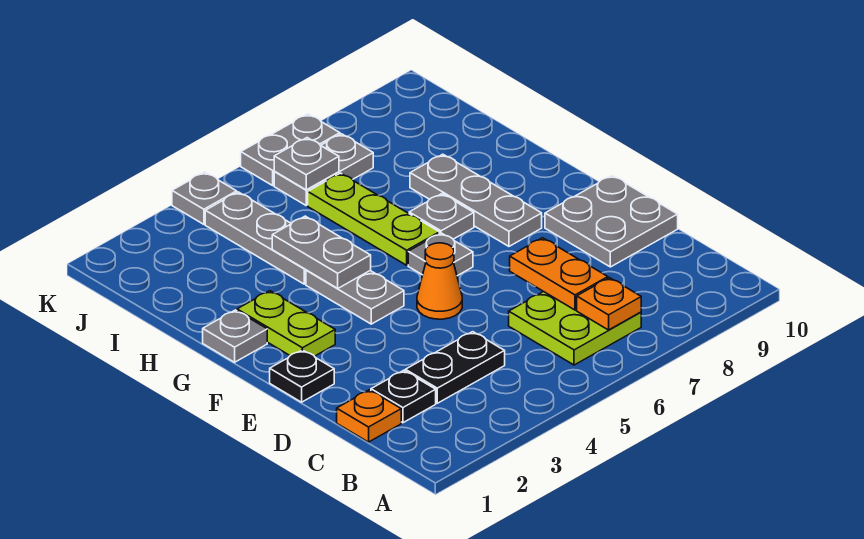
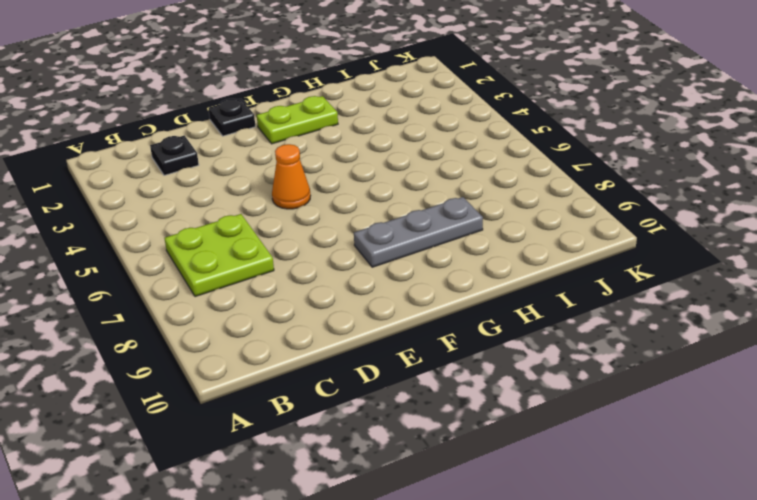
none -> orange 1x1 plate [337,390,401,442]
none -> black 1x2 plate [405,332,505,403]
none -> grey 2x2 plate [545,175,678,267]

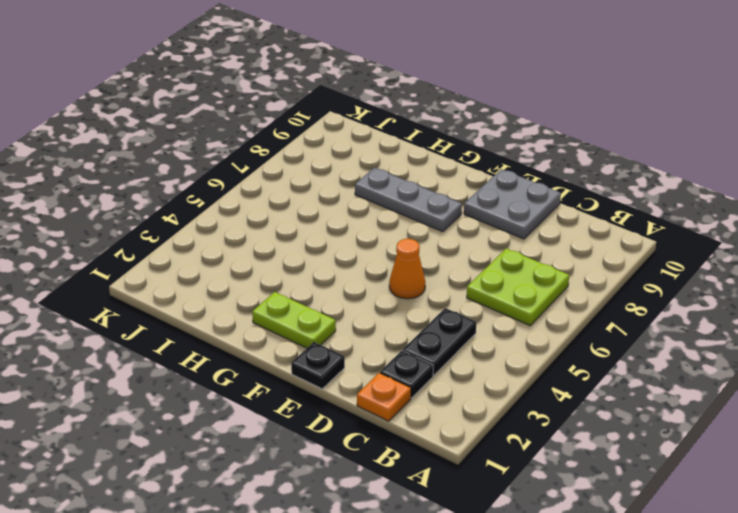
none -> grey 1x2 plate [306,270,404,324]
none -> grey 1x1 plate [408,233,473,276]
none -> grey 1x1 plate [203,310,267,362]

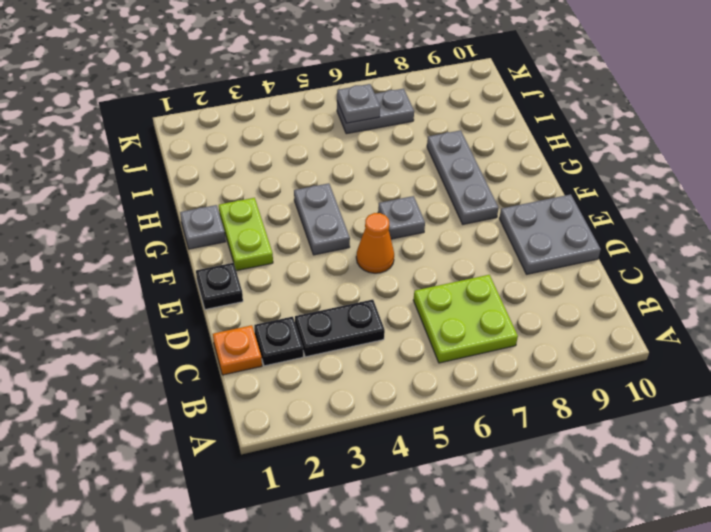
none -> lime 1x3 plate [308,173,439,265]
none -> grey 1x1 plate [409,194,474,239]
none -> grey 1x3 plate [205,192,306,284]

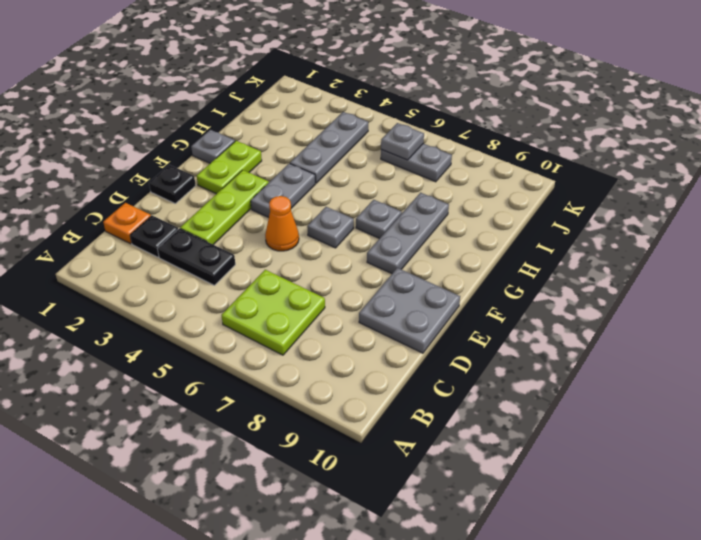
lime 1x3 plate [180,170,269,245] -> lime 1x3 plate moved to [308,173,439,265]
none -> grey 1x1 plate [172,172,237,224]
none -> grey 1x2 plate [241,114,340,185]
none -> orange 1x1 plate [577,278,641,330]

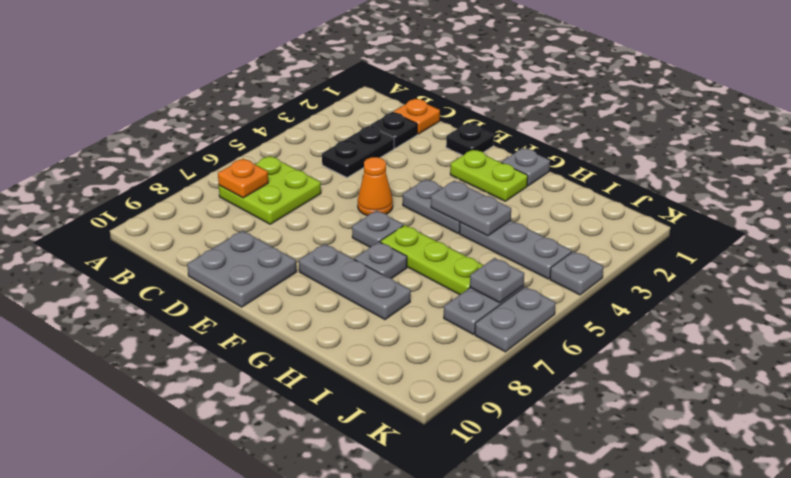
none -> orange 1x2 plate [510,238,608,310]

